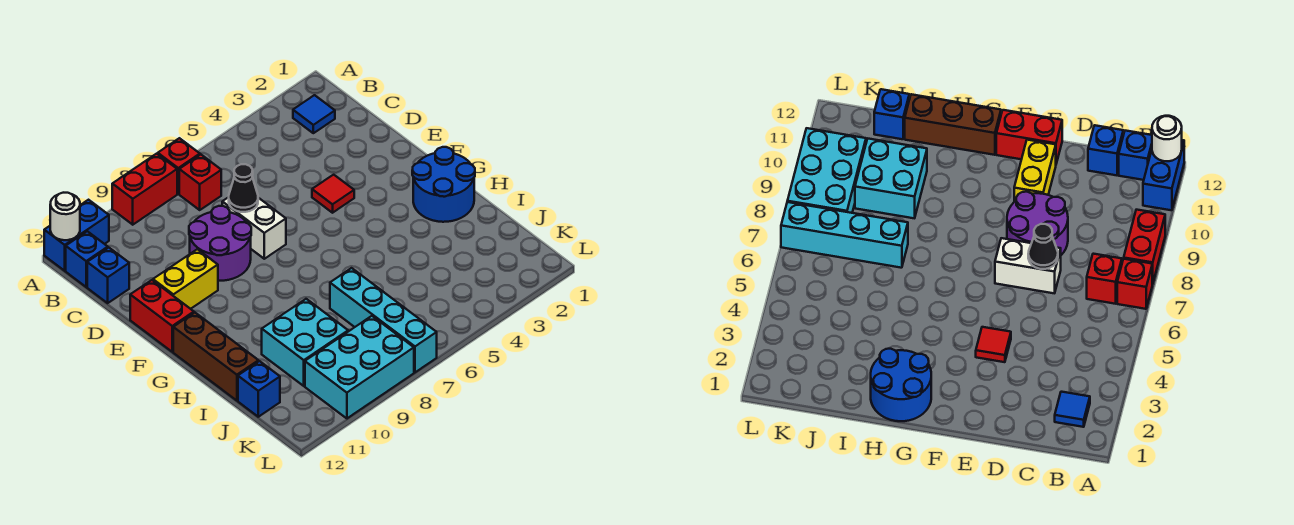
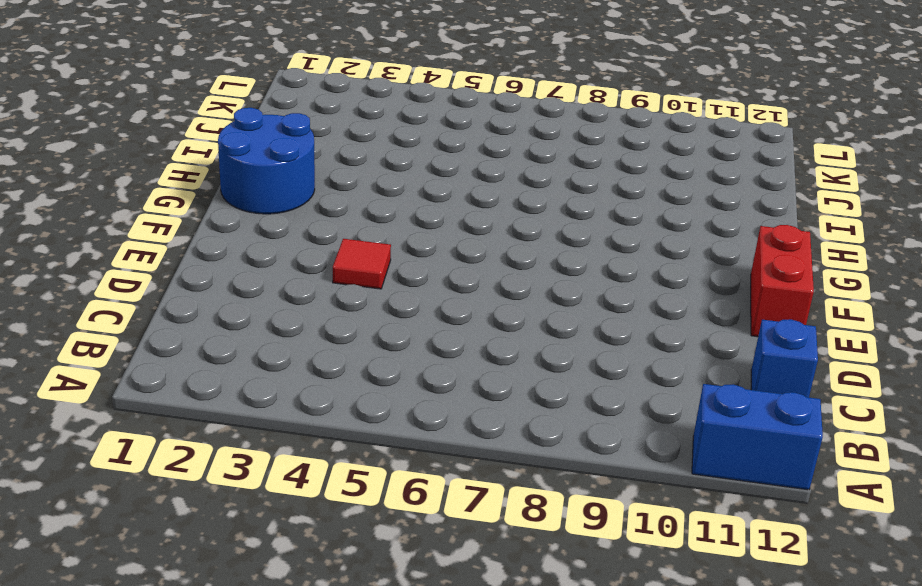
none -> red 1x1 brick [158,138,200,194]
none -> red 1x2 brick [112,154,177,225]
none -> blue 1x1 tile [293,95,335,133]

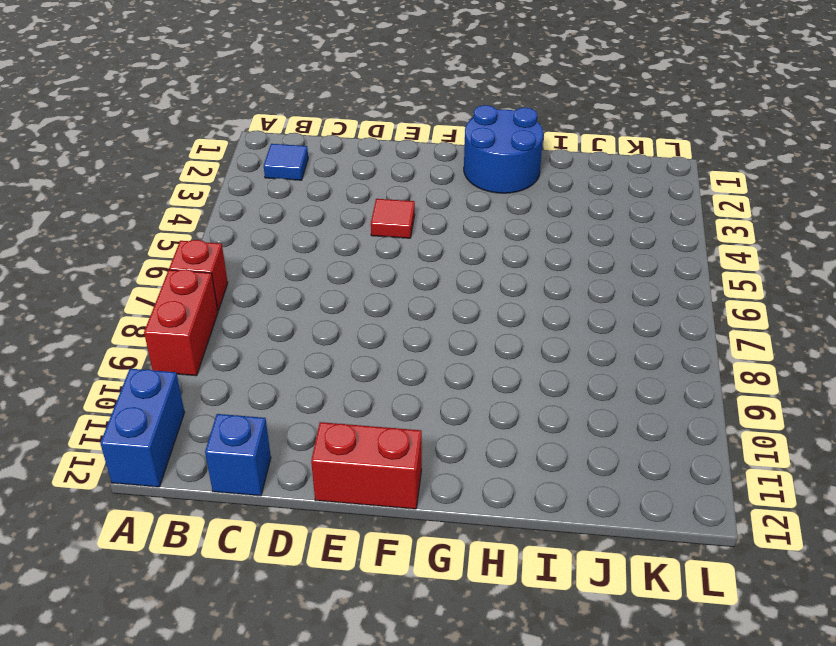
none -> red 1x1 brick [179,155,221,210]
none -> blue 1x1 brick [66,231,108,287]
none -> white 1x2 brick [222,197,286,259]

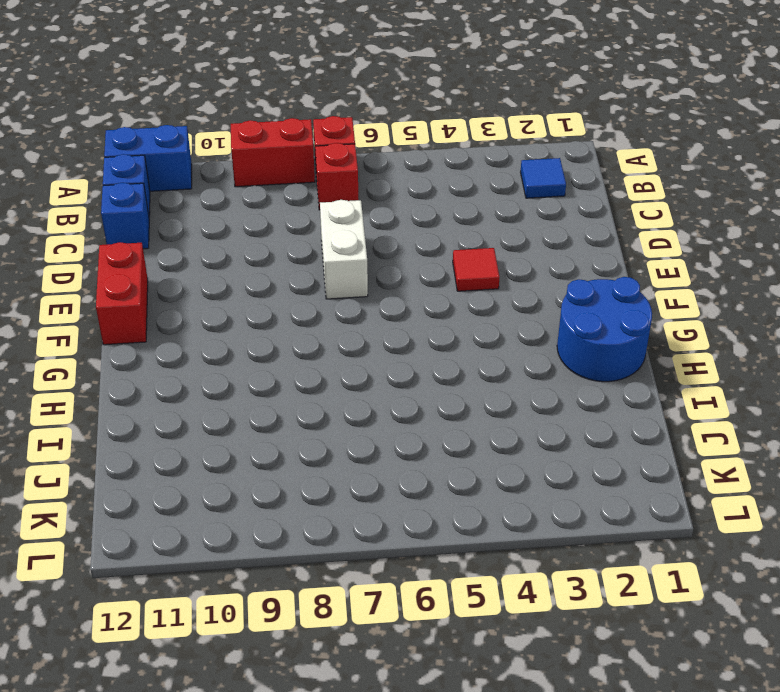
none -> purple 2x2 round brick [189,206,251,281]
none -> yellow 1x2 brick [153,249,218,309]
none -> brown 1x3 brick [173,313,258,401]

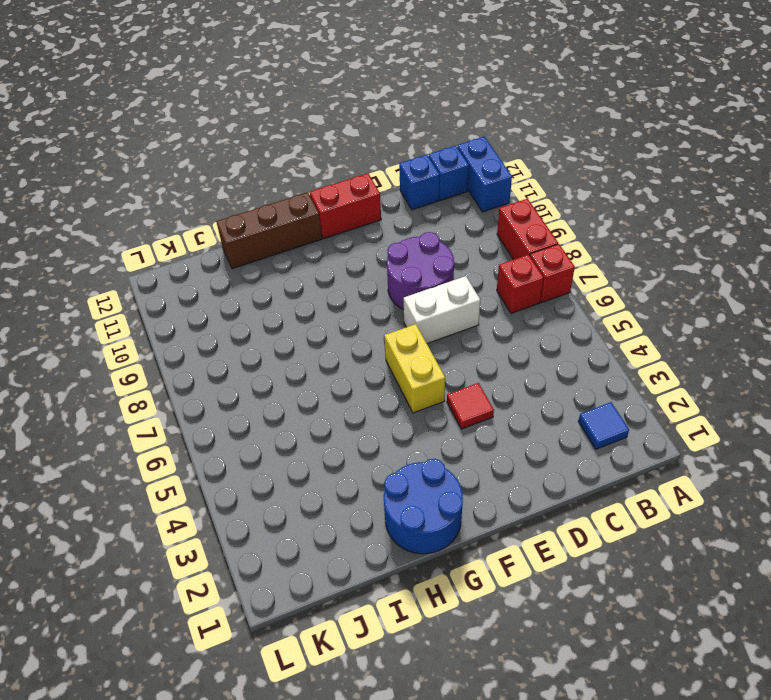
yellow 1x2 brick [384,324,445,413] -> yellow 1x2 brick moved to [153,249,218,309]
none -> cyan 1x4 brick [330,268,437,372]
none -> cyan 2x2 brick [262,299,348,386]
none -> blue 1x1 brick [238,361,280,417]

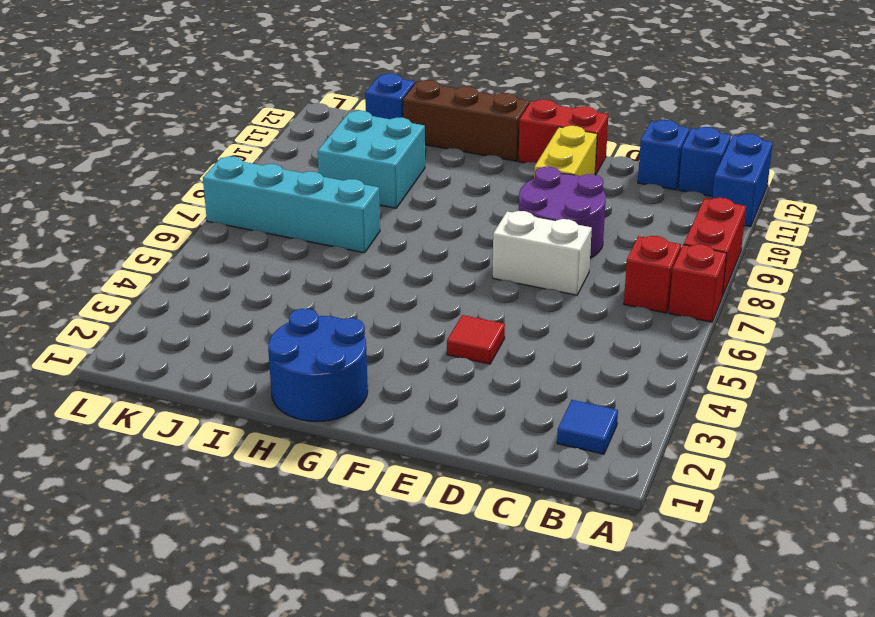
none -> cyan 2x3 brick [305,316,414,418]
none -> white 1x1 round brick [50,193,80,240]
none -> black 1x1 cone [229,164,258,212]

